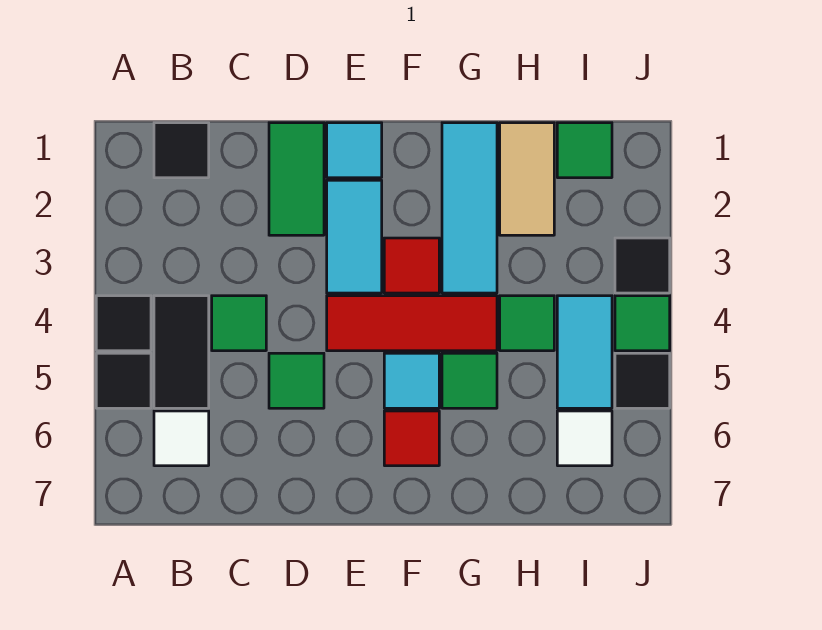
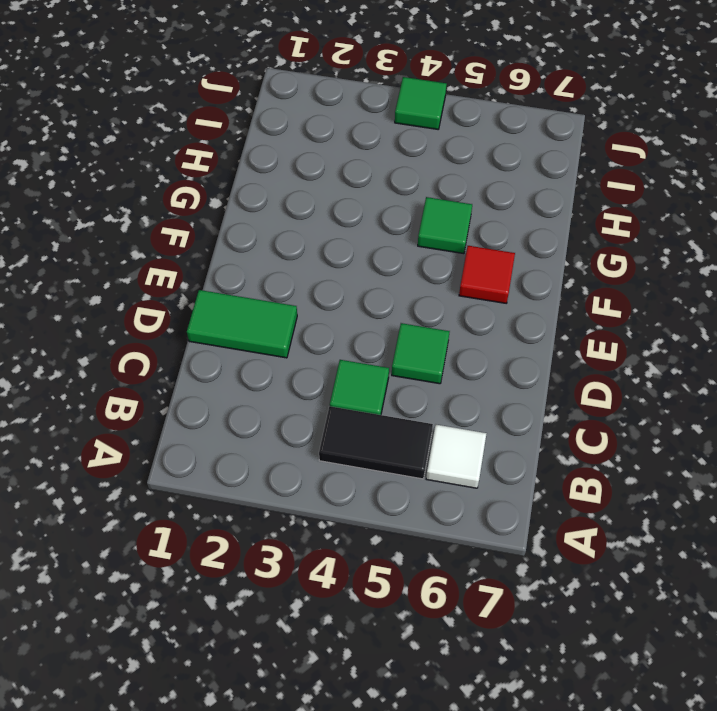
none -> black 1x1 tile [96,296,151,351]
none -> black 1x1 tile [96,353,151,408]
none -> black 1x1 tile [154,123,209,178]

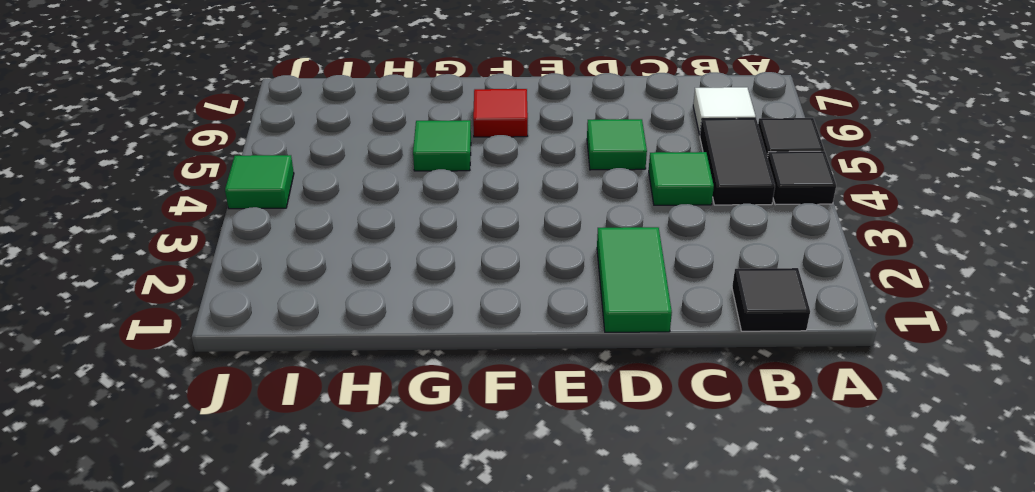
none -> cyan 1x1 tile [327,123,382,178]
none -> cyan 1x2 tile [327,180,382,293]
none -> red 1x3 tile [327,296,497,351]

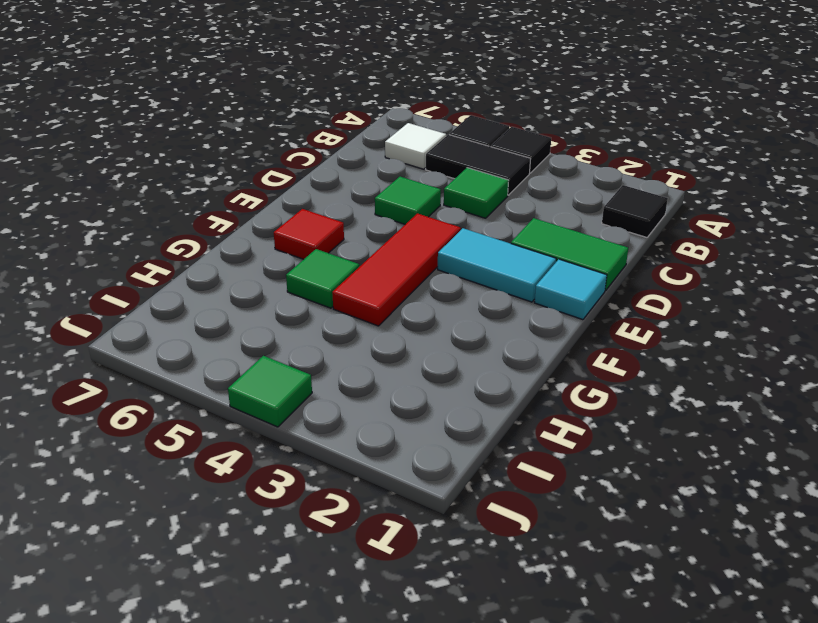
none -> red 1x1 tile [384,238,439,293]
none -> cyan 1x1 tile [384,353,439,408]
none -> cyan 1x3 tile [442,123,497,293]

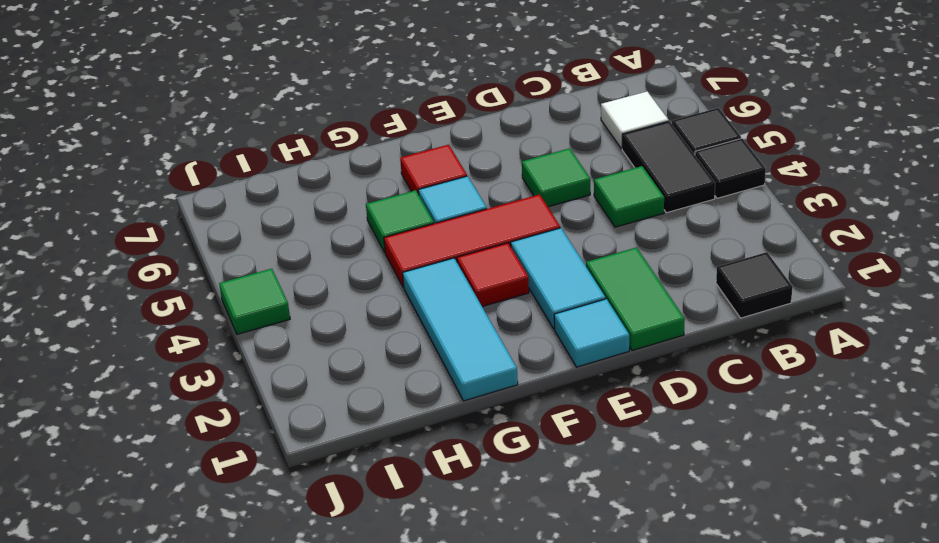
none -> tan 1x2 tile [500,123,554,235]
none -> green 1x1 tile [500,296,554,351]
none -> green 1x1 tile [557,123,612,178]

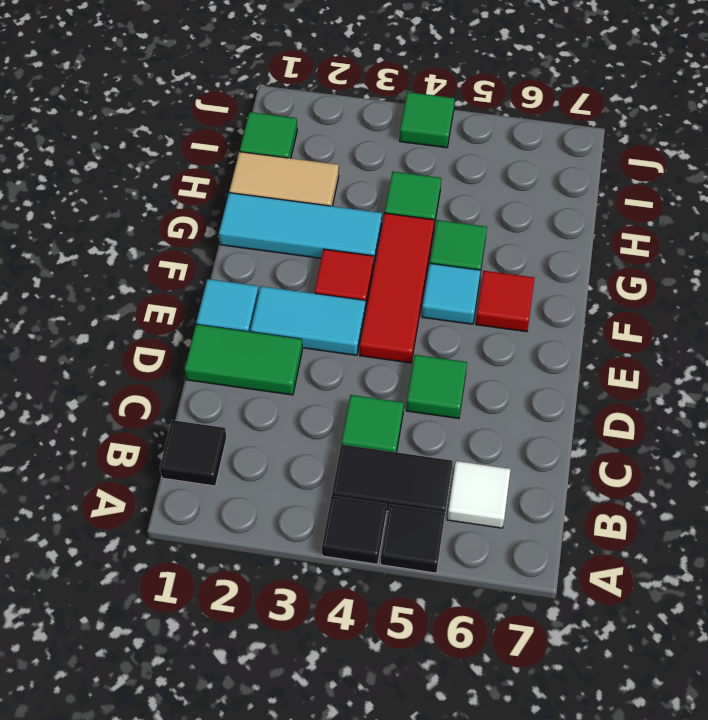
none -> cyan 1x2 tile [557,296,612,408]
none -> white 1x1 tile [557,411,612,466]
none -> black 1x1 tile [615,238,670,293]

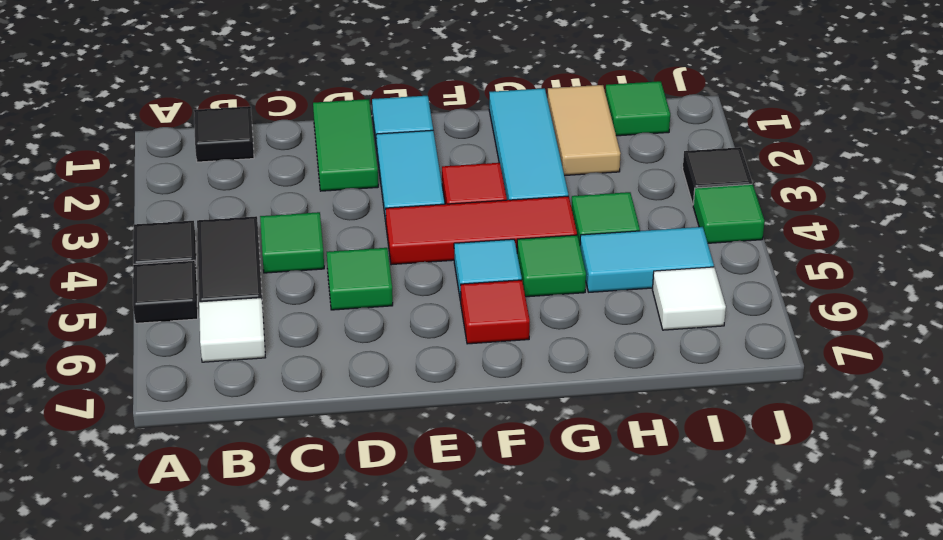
cyan 1x2 tile [580,227,714,292] -> cyan 1x2 tile turned to [557,296,612,408]
none -> black 1x1 tile [615,353,670,408]

